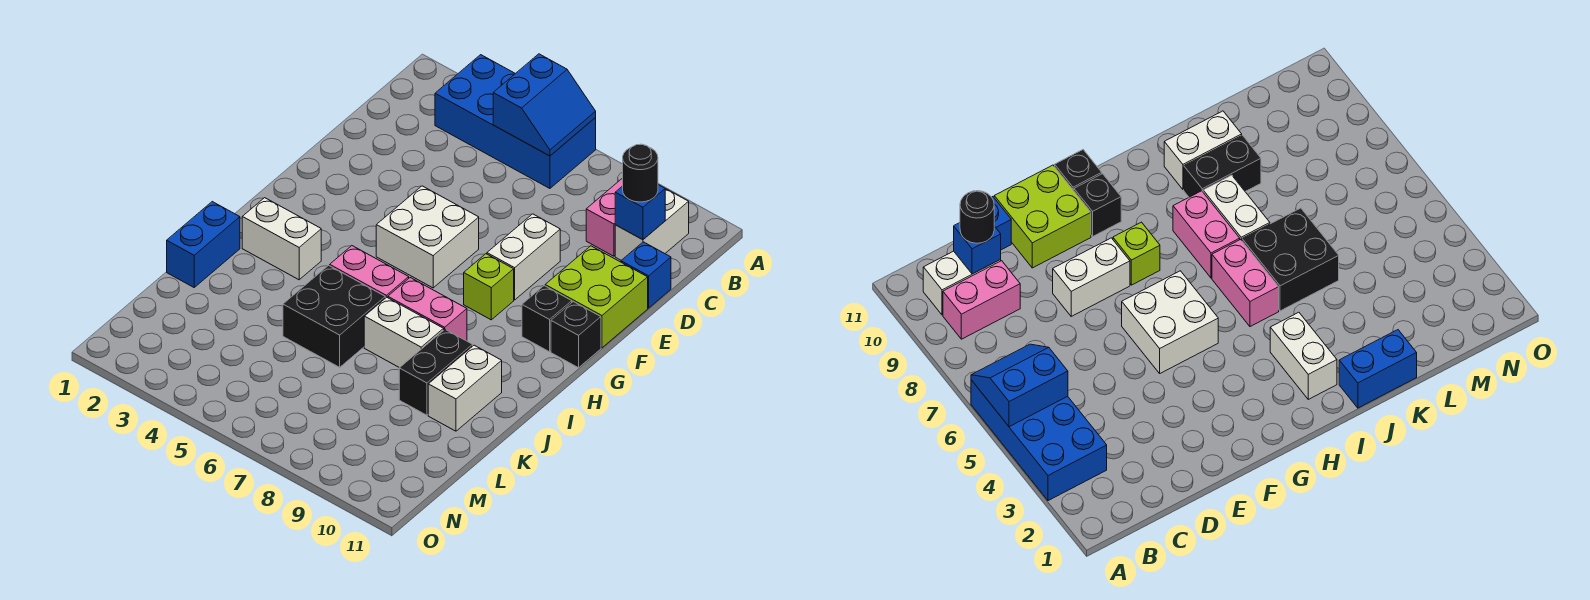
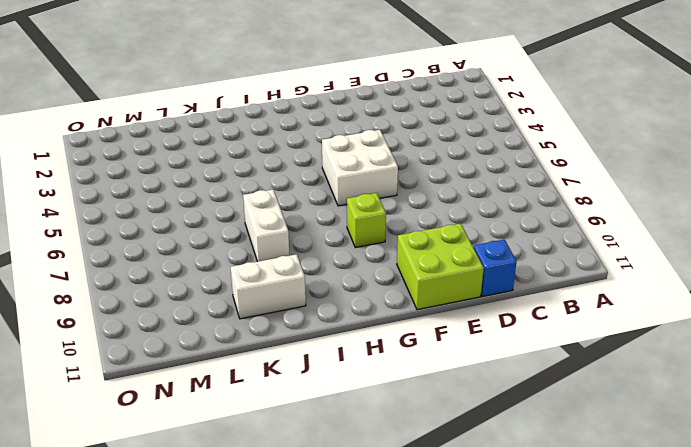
none -> blue 2x4 brick [435,55,596,188]
none -> pink 1x2 brick [586,178,623,256]
none -> white 1x2 brick [615,189,689,260]

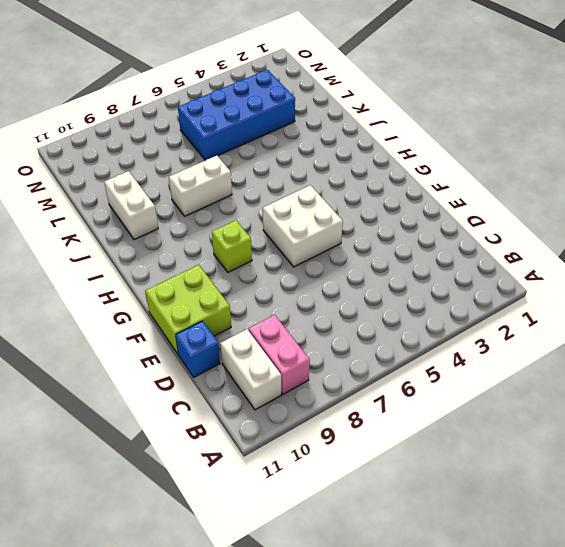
blue 2x4 brick [178,70,295,160] -> blue 2x4 brick moved to [435,55,596,188]
none -> white 1x2 brick [487,214,560,300]
none -> black 1x1 brick [522,286,572,352]
none -> black 1x1 brick [551,302,601,368]

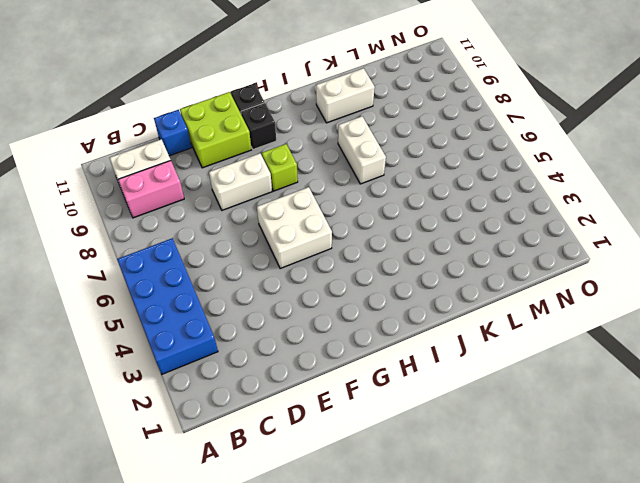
none -> white 1x2 brick [242,198,321,280]
none -> pink 1x2 brick [330,246,409,298]
none -> pink 1x2 brick [388,278,467,341]

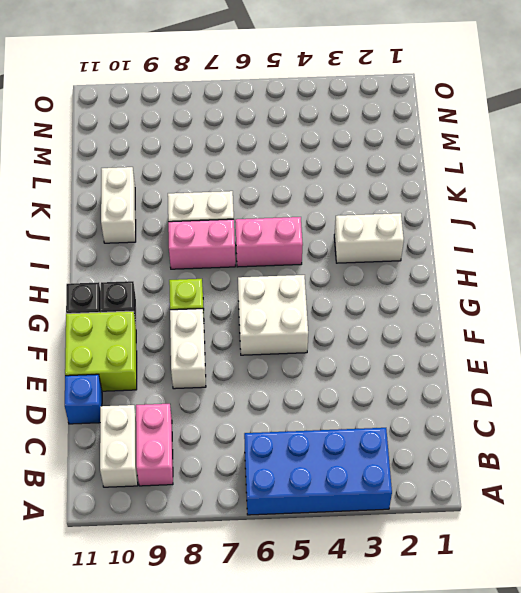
none -> blue 1x2 brick [167,202,240,287]
none -> black 2x2 brick [283,265,385,367]
none -> black 1x2 brick [399,329,473,415]

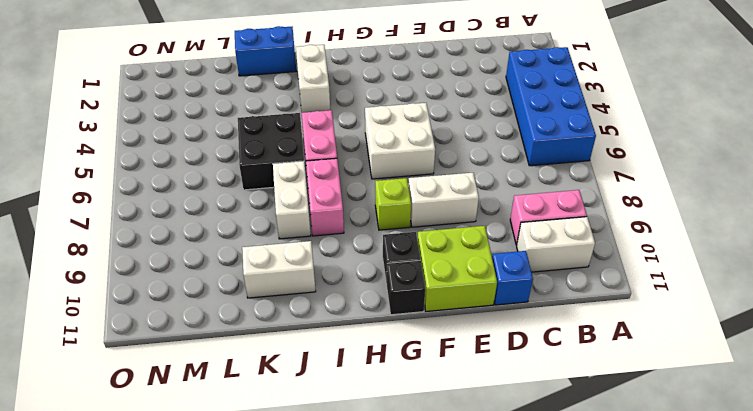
none -> black 1x2 brick [399,329,473,415]
none -> blue 2x2 slope [493,54,596,156]
none -> blue 1x1 brick [615,185,665,240]

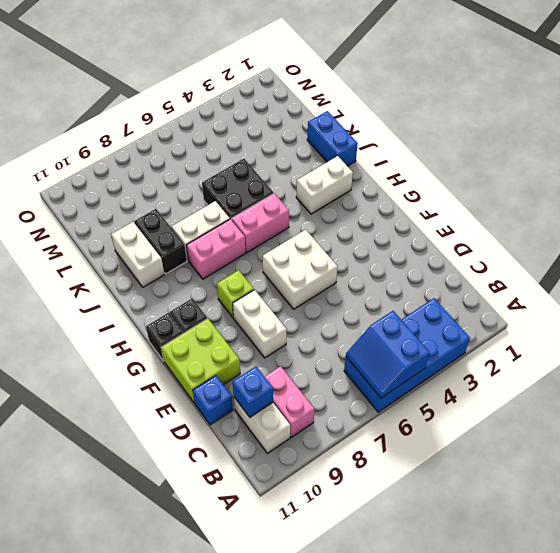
none -> black 1x1 round brick [623,144,658,202]

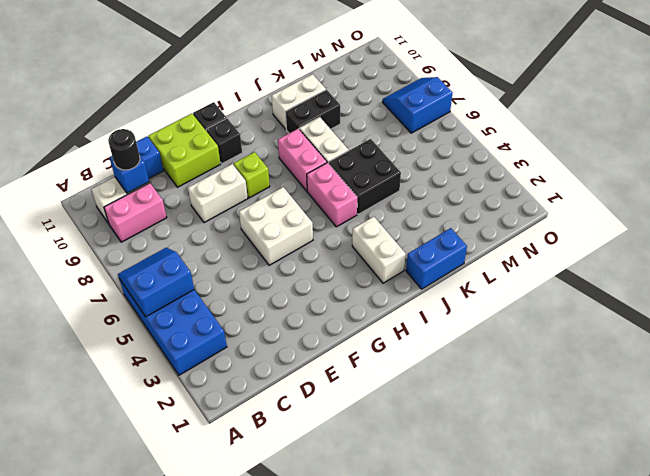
blue 2x2 slope [383,77,452,133] -> none

